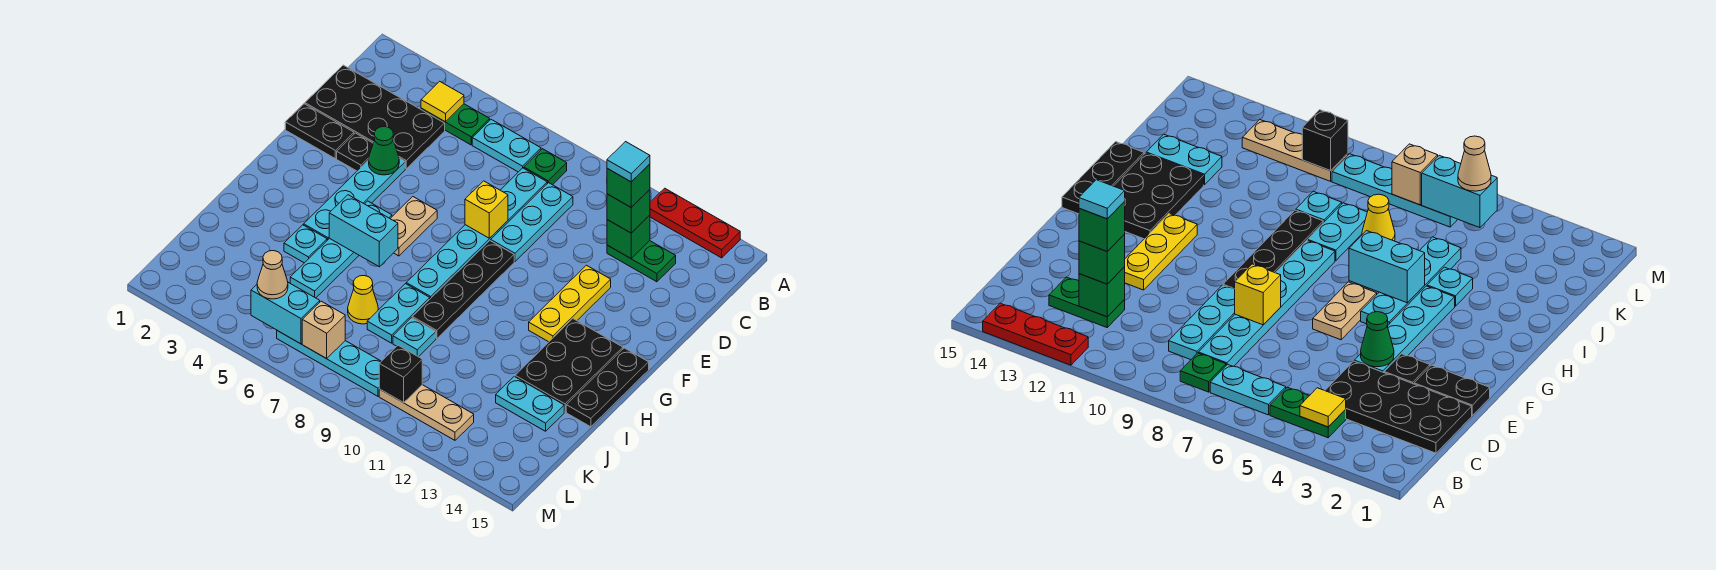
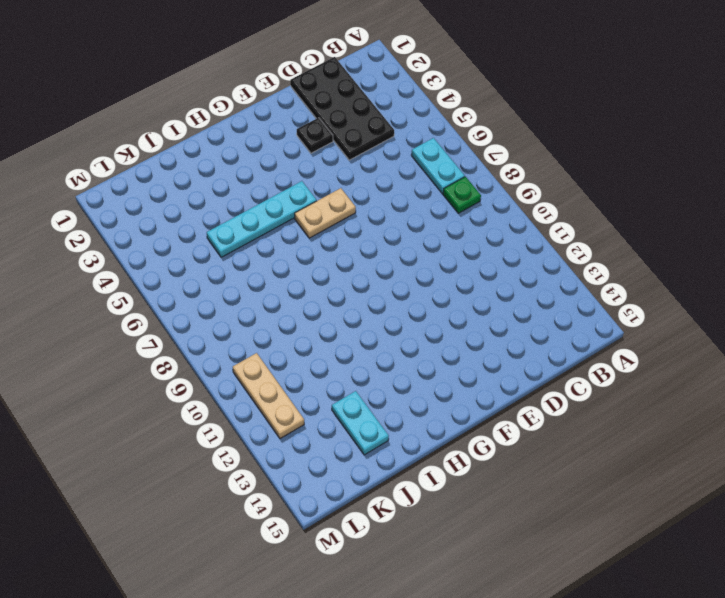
none -> red 1x3 plate [650,188,740,258]
none -> green 1x2 plate [421,104,490,145]
none -> cyan 1x6 plate [406,168,547,299]
none -> cyan 1x3 plate [491,183,573,261]

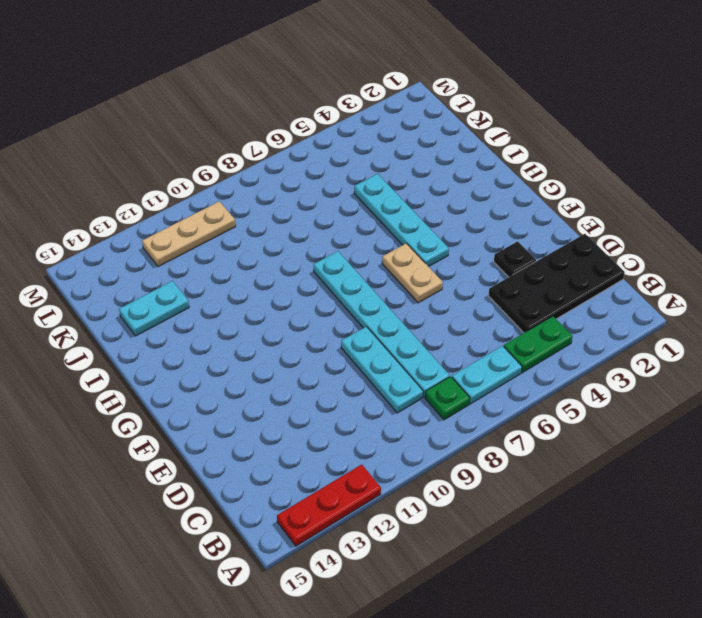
none -> green 1x2 plate [607,241,676,282]
none -> black 1x2 plate [285,104,354,158]
none -> cyan 1x4 plate [304,158,405,240]
none -> yellow 1x3 plate [529,265,611,342]

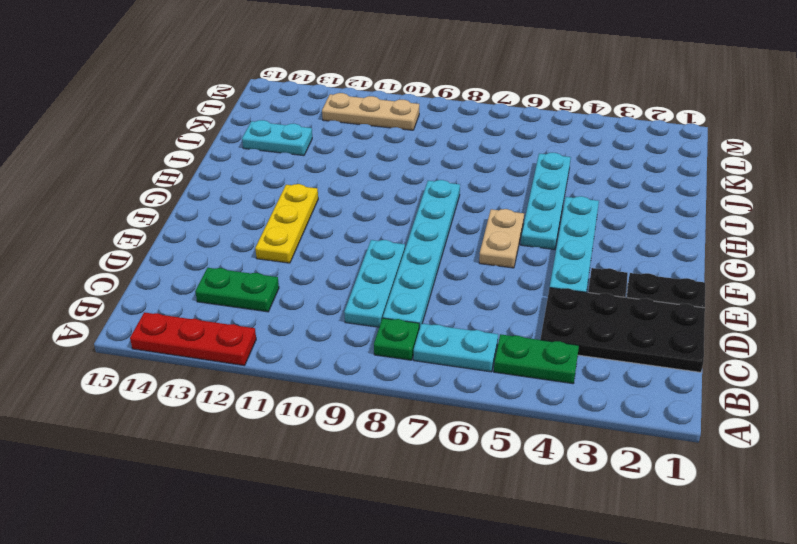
none -> black 1x4 plate [412,241,514,339]
none -> black 2x3 plate [515,319,623,412]
none -> black 1x3 plate [566,348,649,427]
none -> cyan 1x1 plate [284,225,327,263]

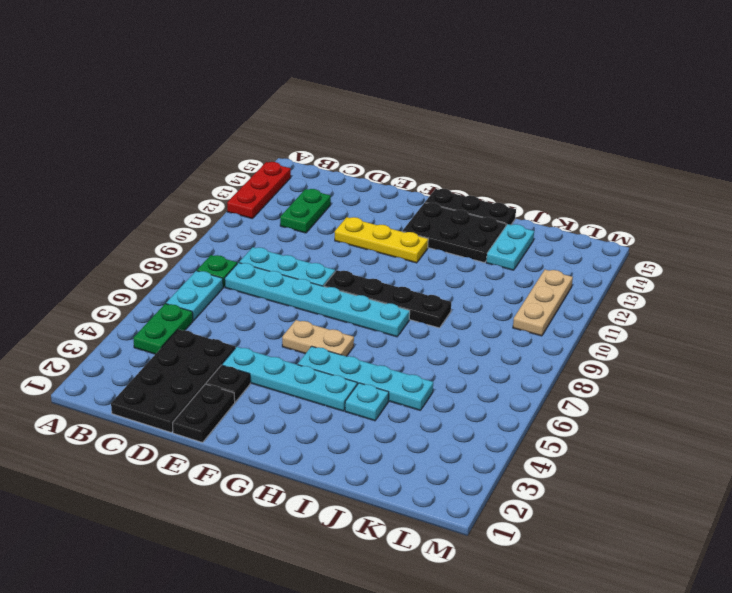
none -> cyan 1x2 plate [367,284,430,343]
none -> yellow 1x1 cone [348,276,378,324]
none -> cyan 1x1 plate [393,318,436,357]
none -> cyan 1x4 plate [277,331,381,396]

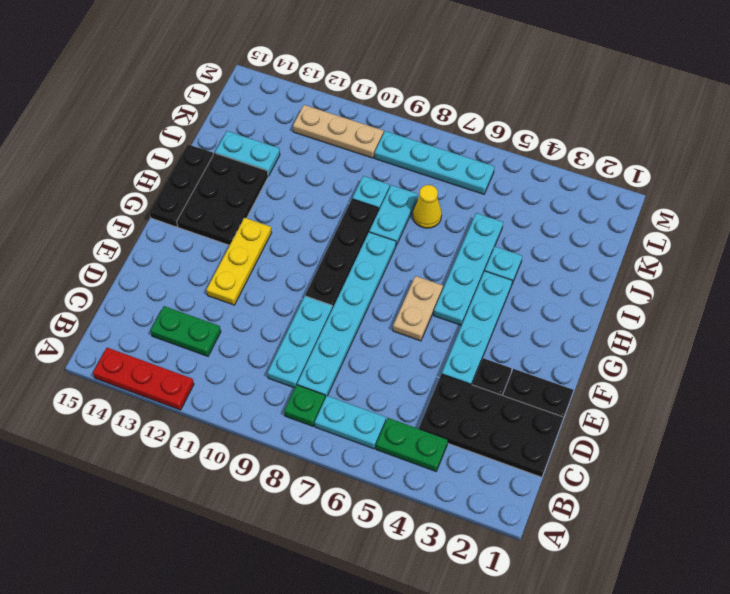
none -> yellow 1x1 tile [421,81,464,122]
none -> green 1x1 brick [607,215,650,258]
none -> green 1x1 cone [369,127,399,175]
none -> yellow 1x1 brick [465,181,508,238]

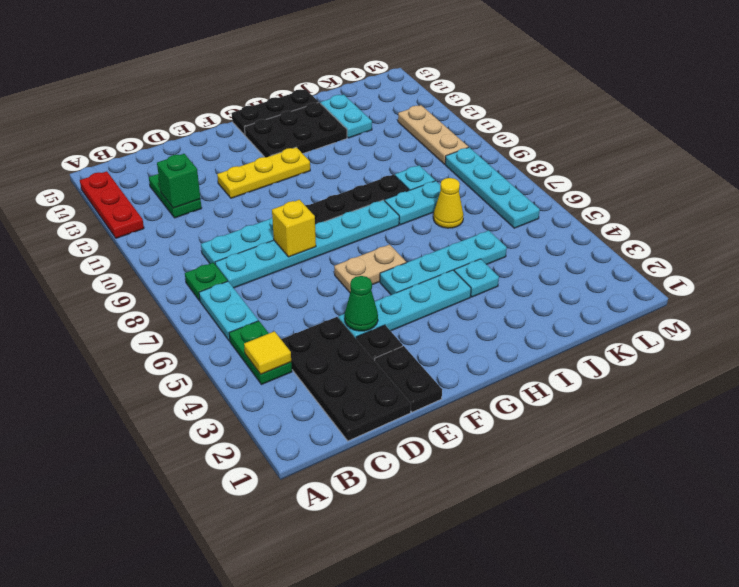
none -> cyan 1x2 brick [329,195,398,267]
none -> cyan 1x2 brick [251,282,320,344]
none -> tan 1x1 brick [302,301,345,359]
none -> black 1x1 brick [379,345,422,403]

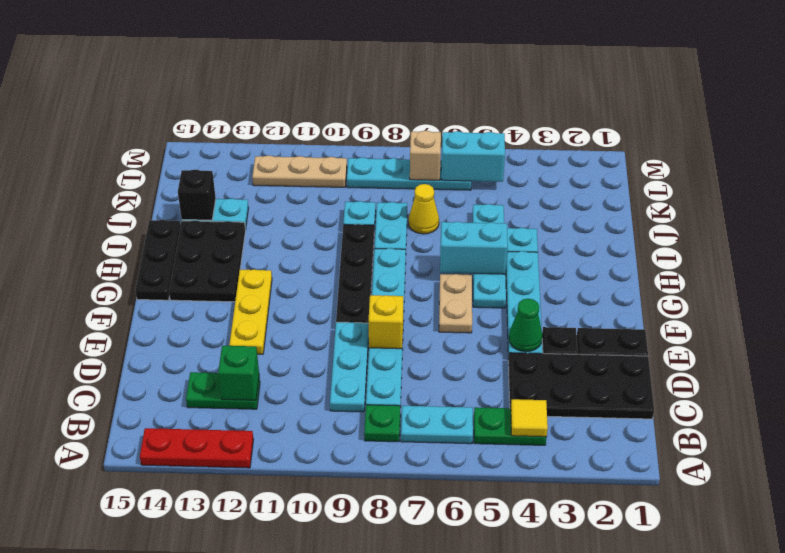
black 1x1 brick [178,169,216,220] -> black 1x1 brick moved to [379,345,422,403]
none -> green 1x1 brick [607,190,650,233]
none -> tan 1x1 cone [257,251,288,299]
none -> green 1x1 brick [607,164,650,207]
none -> cyan 1x1 tile [607,142,650,182]

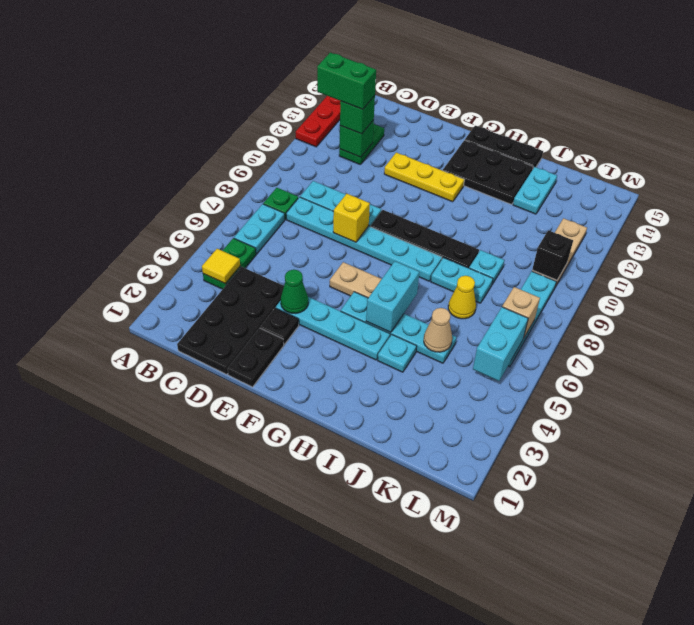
green 1x2 brick [317,53,376,109] -> green 1x1 brick [607,164,650,207]
tan 1x1 cone [424,308,452,352] -> tan 1x1 cone moved to [257,251,288,299]
none -> cyan 1x1 tile [607,142,650,182]

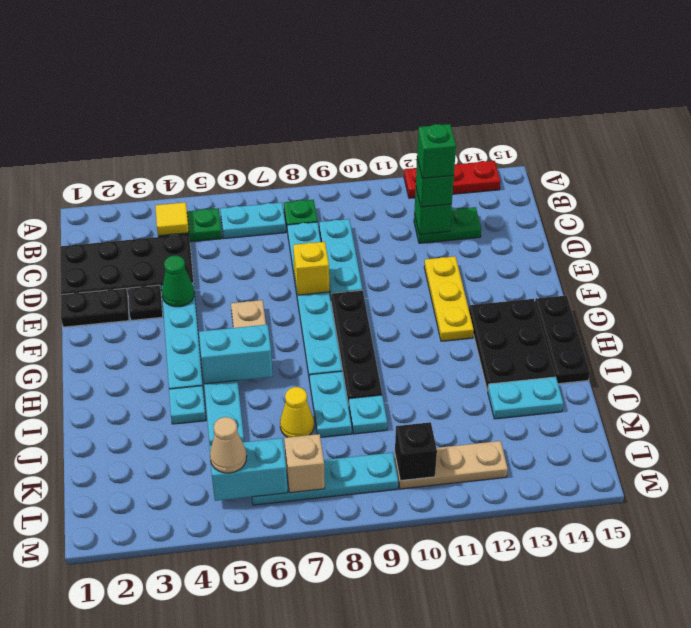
none -> cyan 1x1 tile [607,142,650,182]

